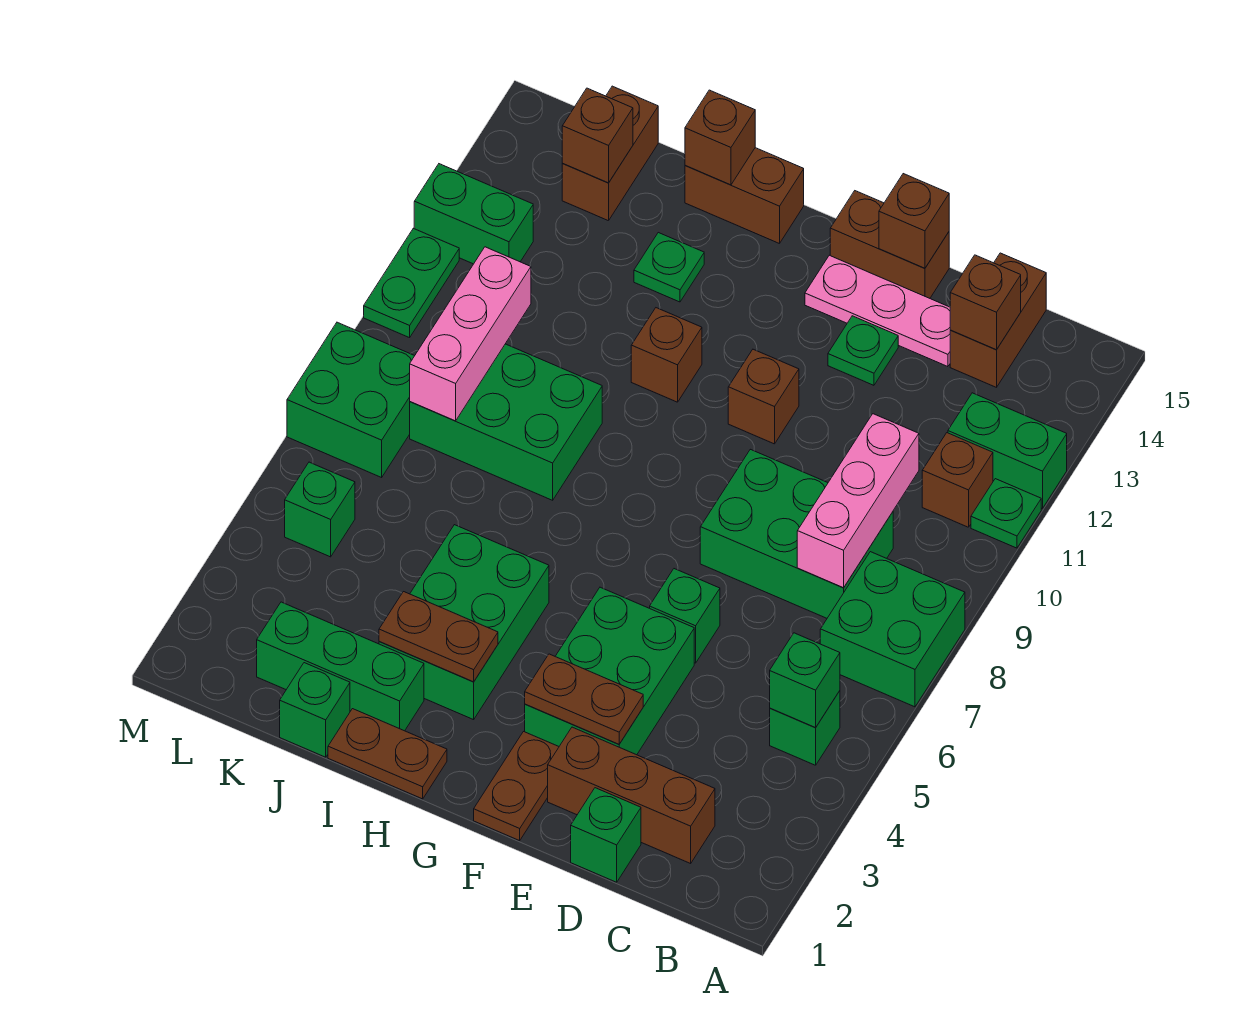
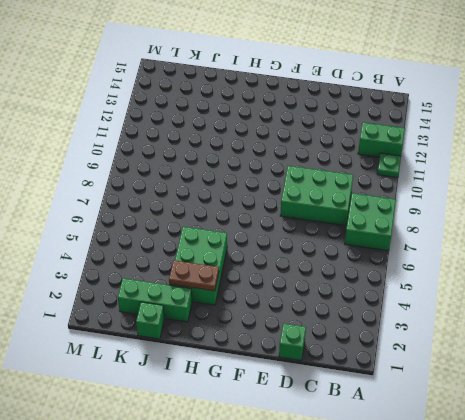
none -> green 1x1 brick [770,691,840,765]
none -> brown 1x1 brick [922,433,993,527]
none -> brown 1x3 brick [548,727,715,863]
none -> brown 1x2 brick [950,253,1046,387]

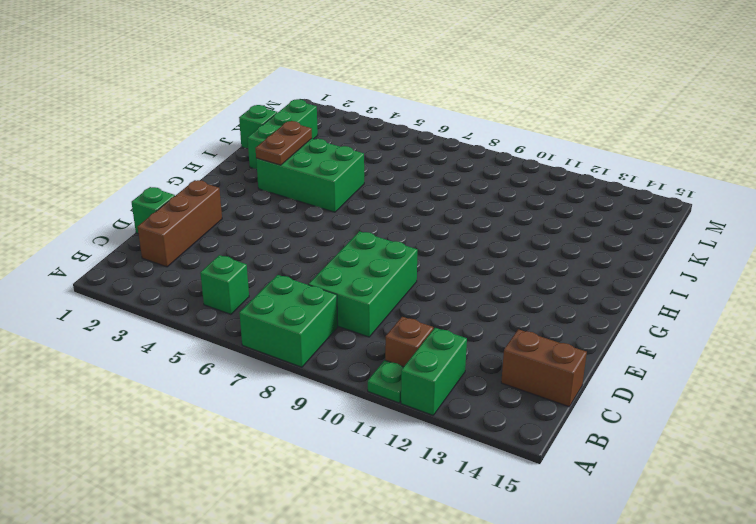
none -> pink 1x3 plate [805,255,951,367]
none -> green 2x3 brick [525,587,694,755]
none -> green 1x1 brick [650,569,720,663]
none -> green 1x1 plate [828,316,898,385]

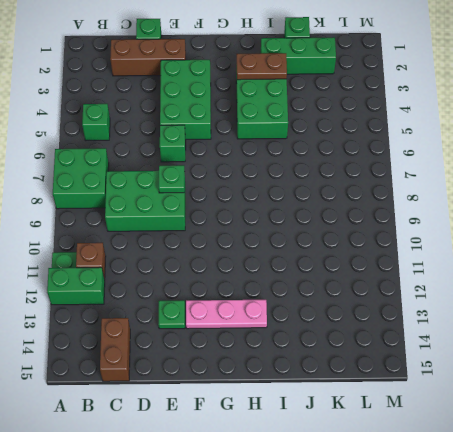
green 1x1 plate [159,165,184,193] -> green 1x1 plate moved to [634,233,704,302]
pink 1x3 plate [186,300,267,329] -> pink 1x3 plate moved to [805,255,951,367]
none -> brown 1x2 brick [830,191,949,298]
none -> brown 1x2 plate [474,732,559,841]
none -> brown 1x1 brick [728,349,799,444]
none -> brown 1x2 plate [328,709,447,799]

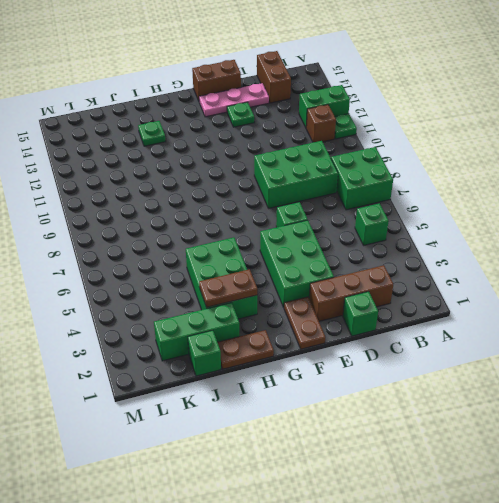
none -> brown 1x1 brick [728,349,799,444]
none -> brown 1x1 brick [631,308,702,402]
none -> brown 1x2 brick [685,148,804,244]
none -> green 2x3 brick [410,344,602,500]

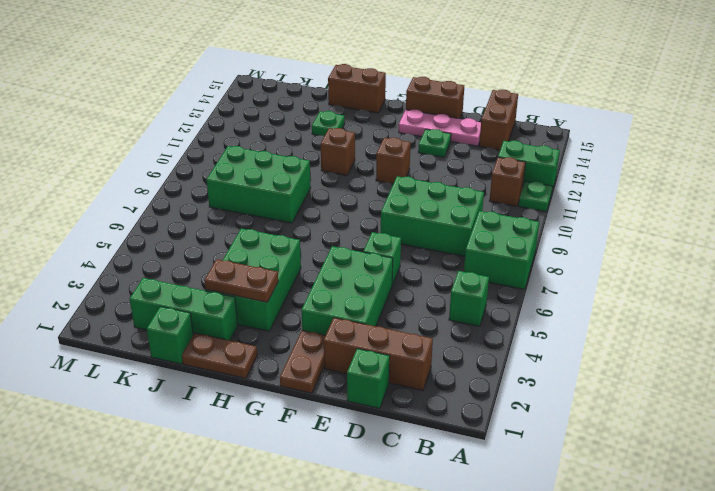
none -> brown 1x2 brick [562,86,658,221]
none -> green 1x1 brick [285,462,355,557]
none -> green 2x2 brick [287,322,414,477]
none -> green 1x2 brick [414,164,533,264]

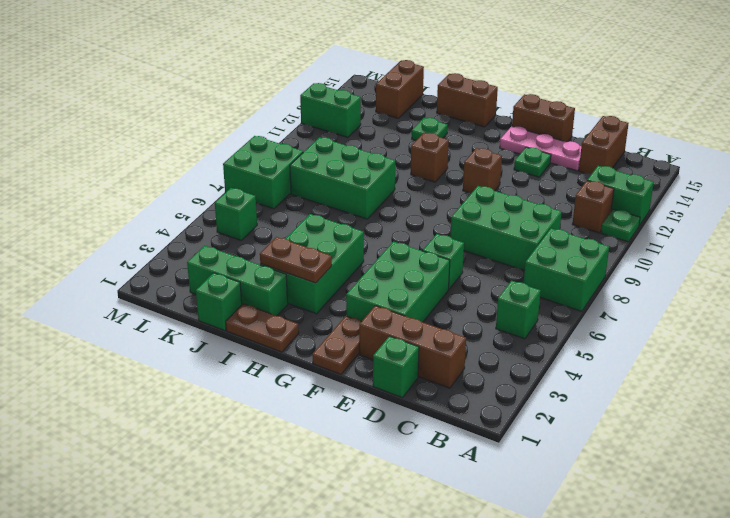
none -> green 1x2 plate [364,228,459,338]
none -> green 1x1 brick [770,633,840,728]
none -> pink 1x3 brick [797,414,919,588]
none -> brown 1x1 brick [950,255,1021,350]

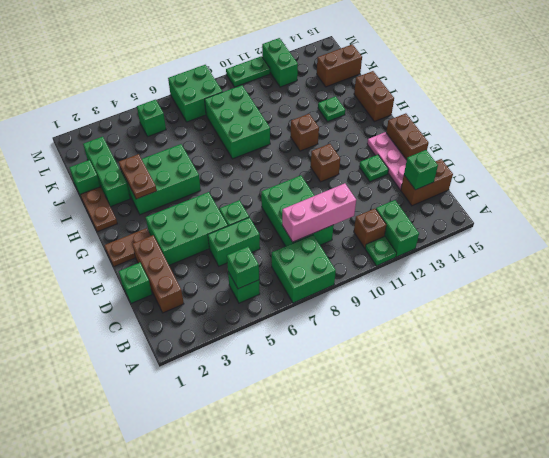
green 1x1 brick [404,150,438,190] -> brown 1x1 brick [950,255,1021,350]
green 1x2 brick [208,217,260,266] -> none
none -> brown 1x2 plate [525,654,643,744]
none -> brown 1x1 brick [879,174,949,268]
none -> brown 1x1 brick [685,90,755,185]
none -> pink 1x3 brick [410,247,531,421]

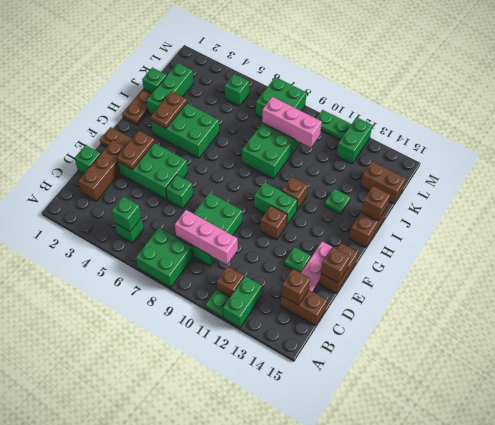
green 1x2 brick [254,182,297,225] -> none
none -> brown 1x1 brick [562,88,633,183]

